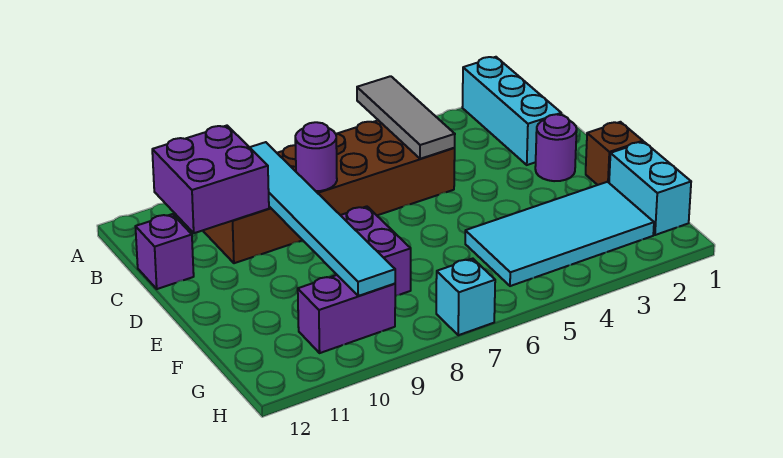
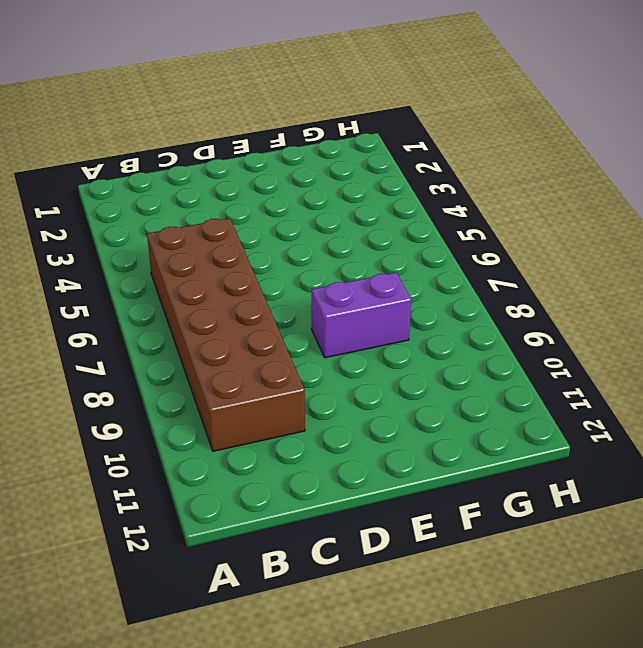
none -> cyan 1x3 brick [462,57,561,165]
none -> purple 1x1 brick [135,214,194,289]
none -> purple 1x1 round brick [535,114,577,181]

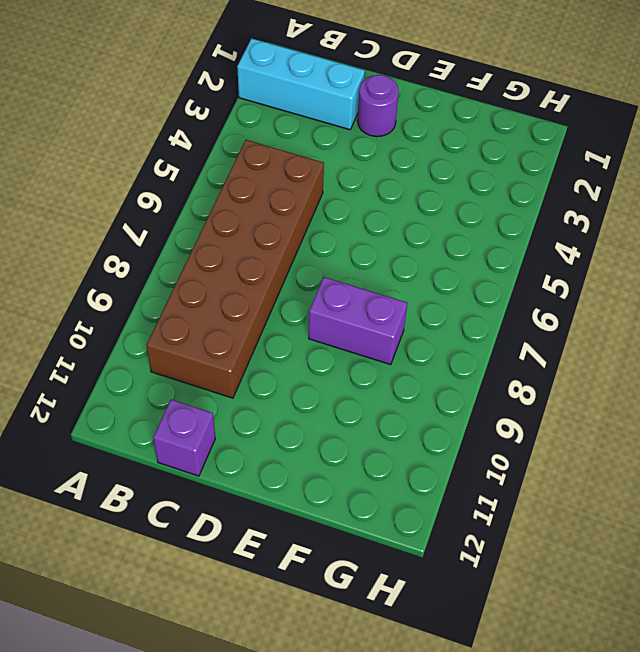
none -> brown 1x1 brick [586,122,643,185]
none -> cyan 1x2 brick [609,142,691,235]
none -> cyan 2x4 tile [465,182,654,286]

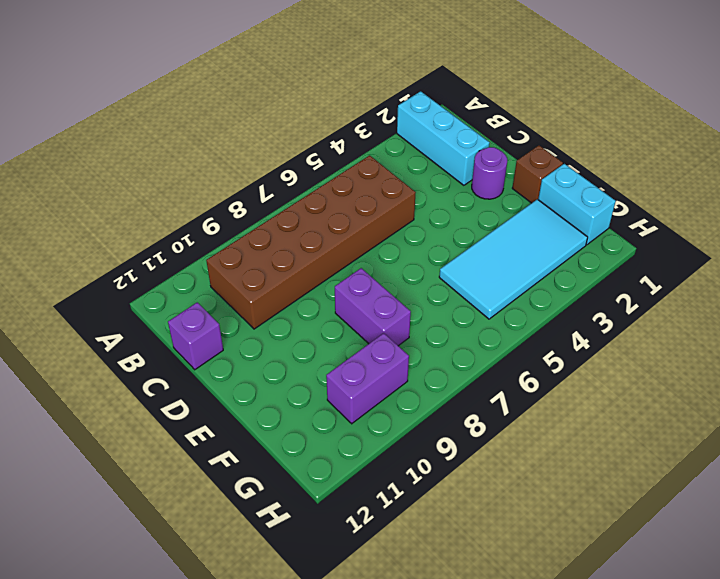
none -> cyan 1x1 brick [436,259,495,335]
none -> grey 1x3 tile [357,76,455,159]
none -> cyan 1x6 tile [250,142,395,296]

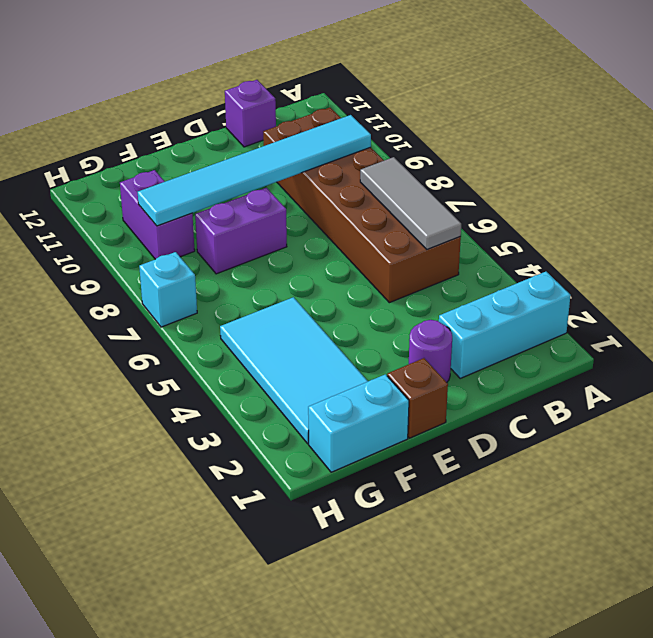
grey 1x3 tile [360,157,461,250] -> grey 1x3 tile turned to [357,76,455,159]
none -> purple 2x2 brick [152,126,269,233]
none -> purple 1x1 round brick [295,122,337,191]

